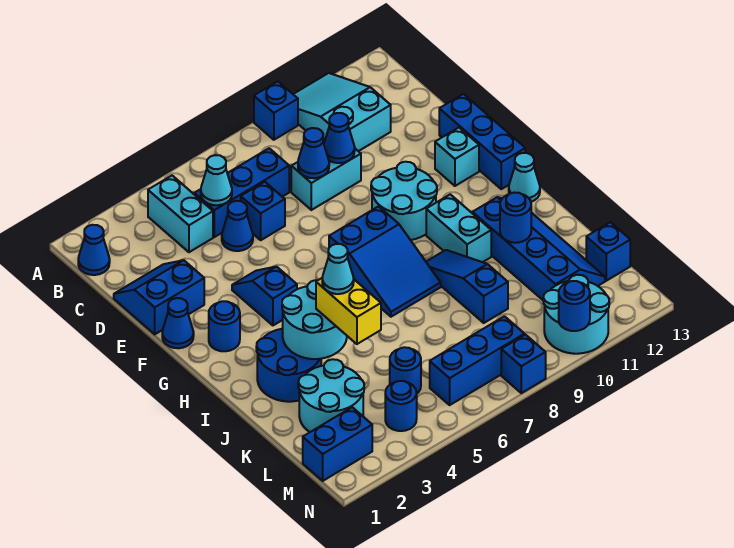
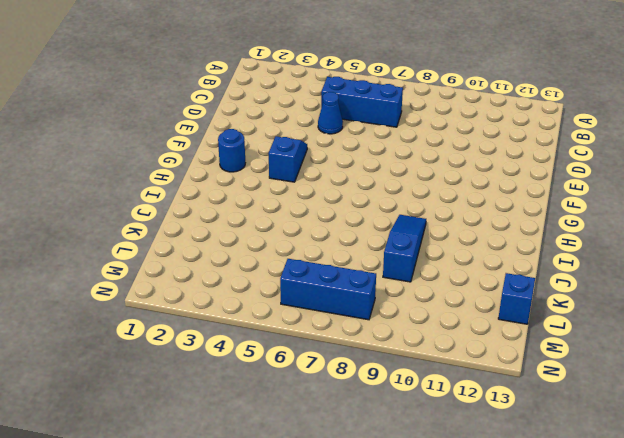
none -> blue 1x1 brick [254,81,298,140]
none -> cyan 2x3 slope [293,73,391,151]
none -> blue 1x1 cone [78,225,110,275]
none -> cyan 1x2 brick [148,176,213,252]

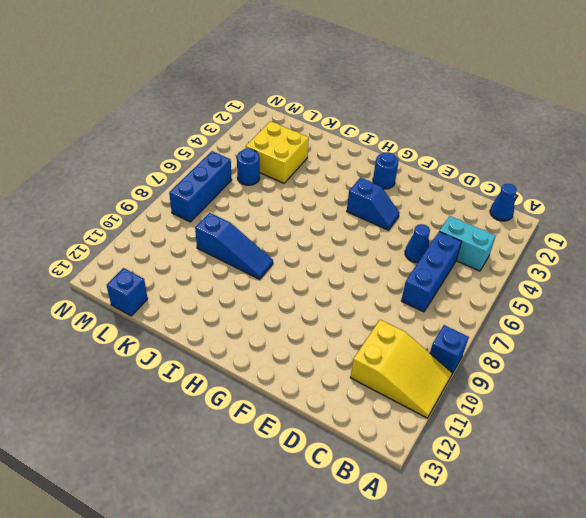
yellow 2x3 slope [350,320,452,418] -> cyan 2x3 slope [293,73,391,151]
yellow 2x2 brick [246,121,309,183] -> cyan 2x2 round brick [298,359,364,432]
none -> blue 2x2 slope [114,260,204,334]
none -> blue 1x1 brick [241,182,285,240]
none -> cyan 1x2 brick [291,149,361,210]
none -> blue 1x3 brick [439,94,525,189]

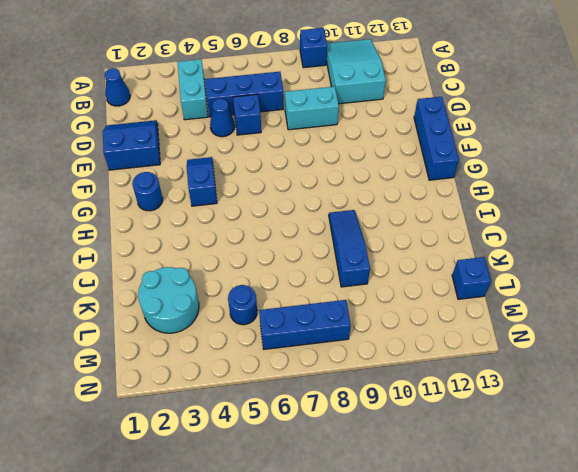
none -> blue 1x1 cone [162,298,194,348]
none -> cyan 2x2 round brick [371,162,437,240]
none -> cyan 1x1 brick [435,128,479,186]
none -> blue 2x3 slope [329,206,441,317]

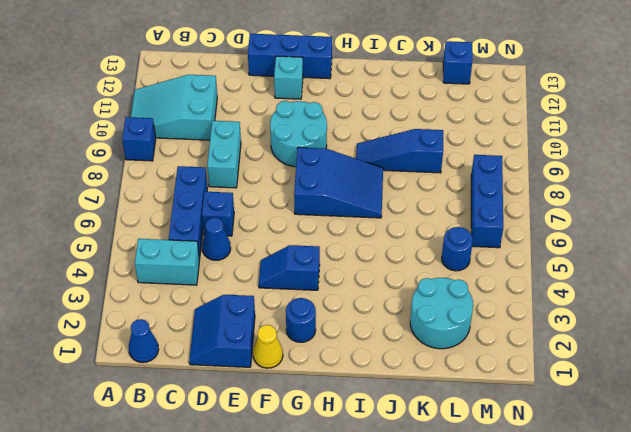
yellow 1x1 cone [253,325,283,368] -> blue 1x1 cone [162,298,194,348]
none -> cyan 1x2 brick [426,194,491,262]
none -> cyan 1x1 cone [509,153,540,202]
none -> blue 2x2 round brick [256,329,321,402]
none -> blue 2x4 slope [473,197,605,300]

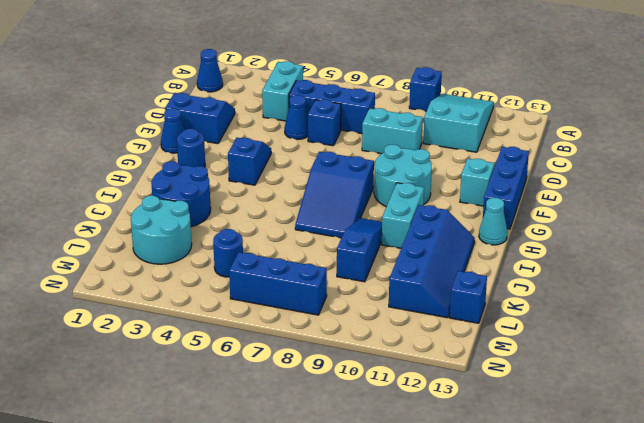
none -> blue 1x2 brick [303,407,372,481]
none -> blue 1x1 round brick [385,381,417,431]
none -> cyan 2x2 round brick [543,275,609,354]
none -> blue 1x1 brick [501,335,546,393]

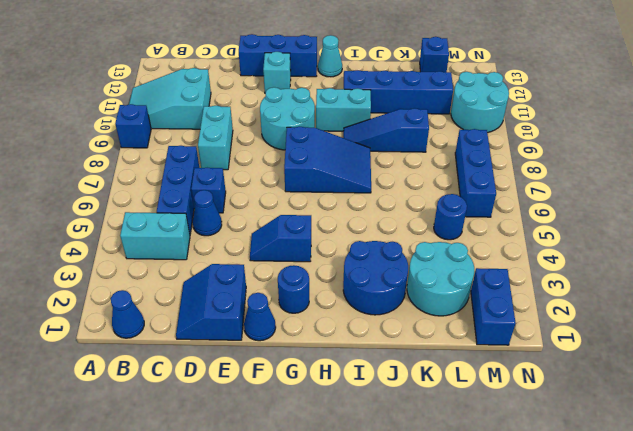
none -> blue 1x1 round brick [385,381,417,431]
none -> blue 1x1 brick [501,335,546,393]
none -> cyan 1x1 cone [201,155,232,205]
none -> blue 1x1 cone [298,128,329,178]

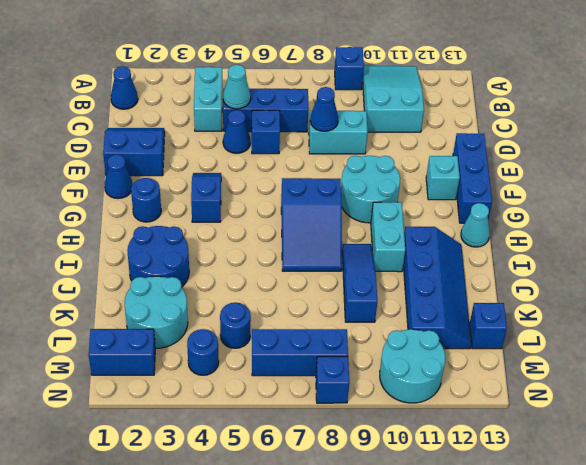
none -> blue 1x1 cone [324,113,355,163]
none -> cyan 2x2 round brick [282,280,347,359]
none -> blue 1x1 round brick [500,192,531,243]
none -> blue 1x1 round brick [559,281,590,331]

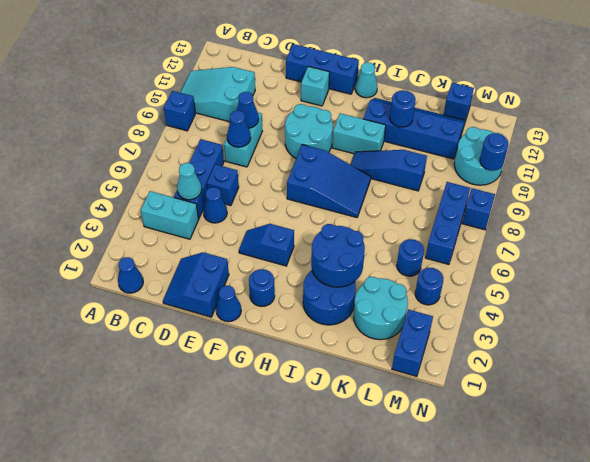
blue 2x2 round brick [311,224,365,287] -> cyan 2x2 round brick [282,280,347,359]
none -> yellow 1x2 brick [316,278,381,344]
none -> cyan 1x1 cone [322,244,354,294]

